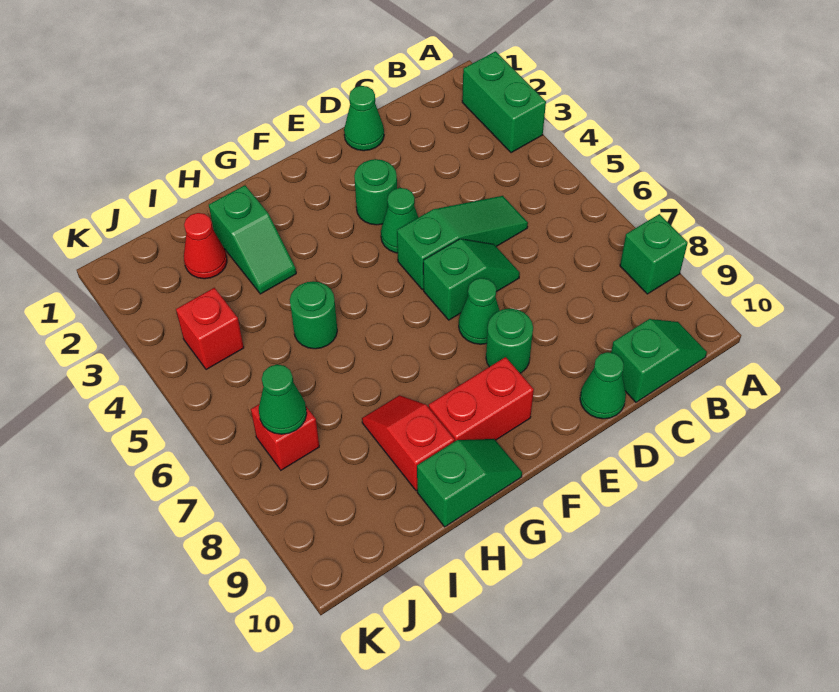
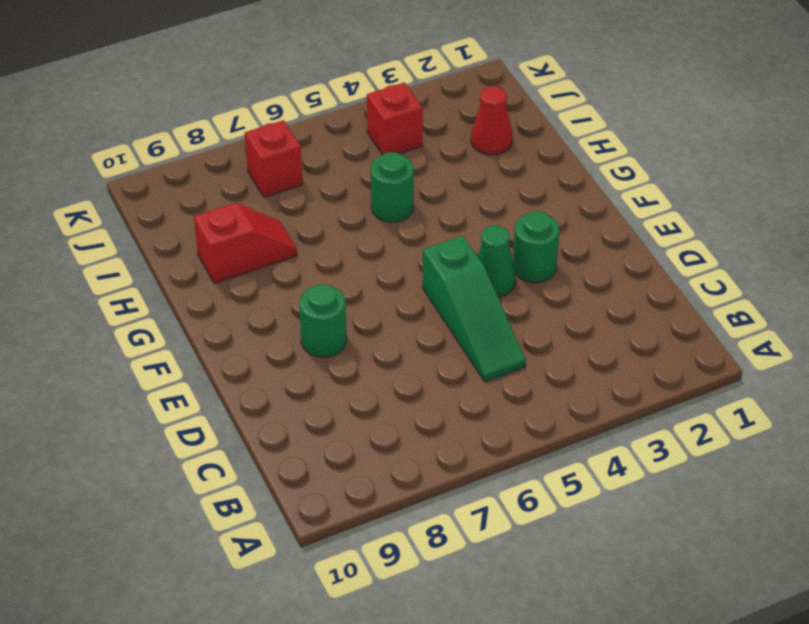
none -> green 1x2 brick [462,51,546,153]
none -> green 1x1 brick [620,214,688,294]
none -> green 1x2 slope [611,319,707,402]

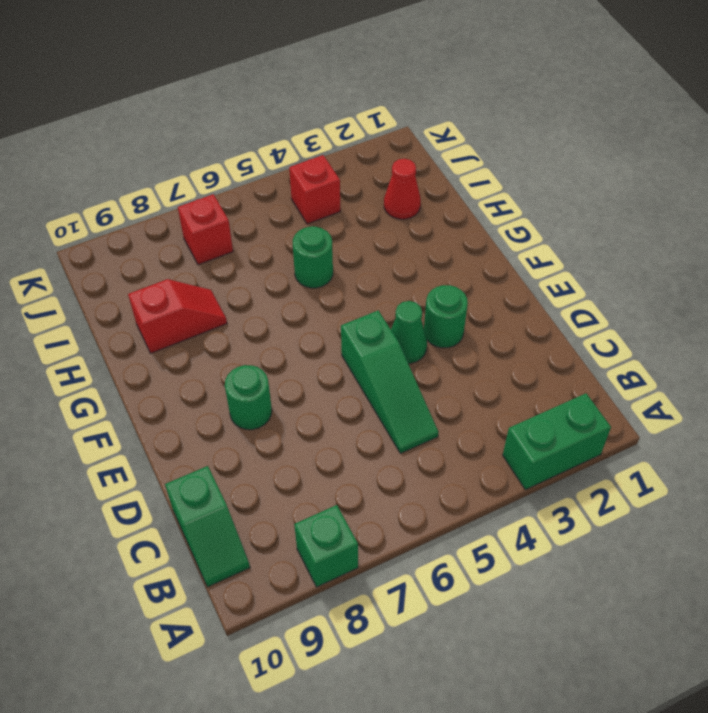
none -> green 1x1 cone [344,86,384,151]
none -> green 1x2 slope [423,239,520,320]
none -> green 1x1 cone [580,352,626,419]

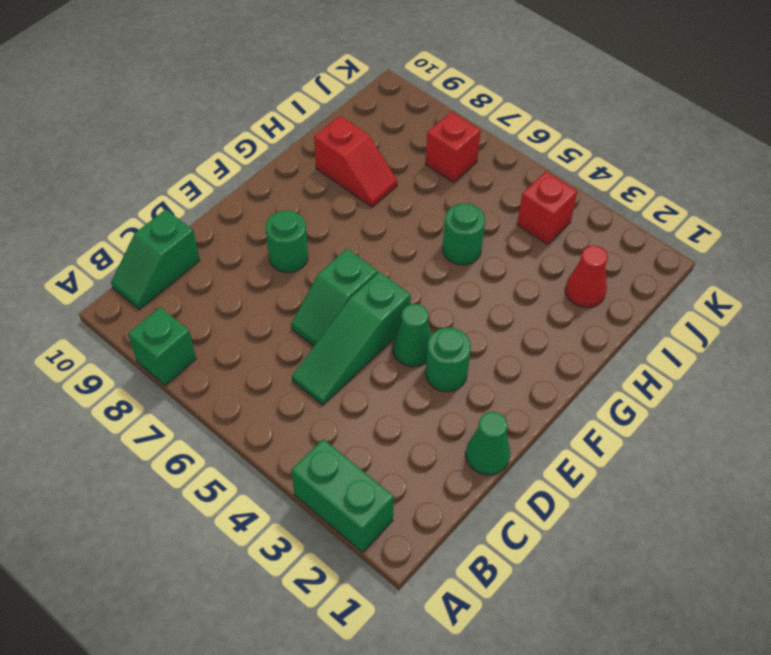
none -> green 1x1 cone [580,352,626,419]
none -> green 1x1 cone [459,278,500,344]
none -> red 1x2 brick [429,357,534,442]

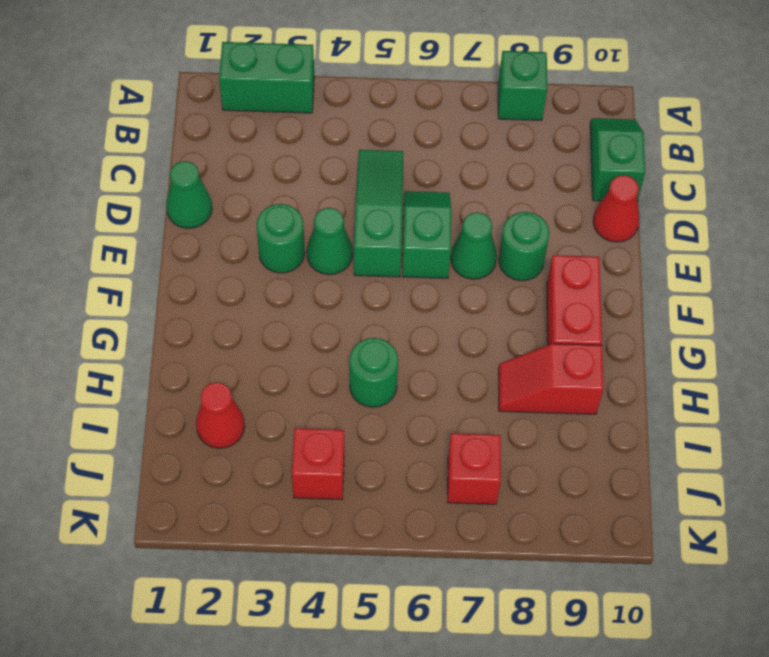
red 1x1 cone [593,175,639,242] -> green 1x1 cone [580,352,626,419]
none -> green 1x2 slope [417,439,522,527]
none -> green 1x2 slope [209,185,296,294]
none -> green 1x1 cone [259,364,307,434]

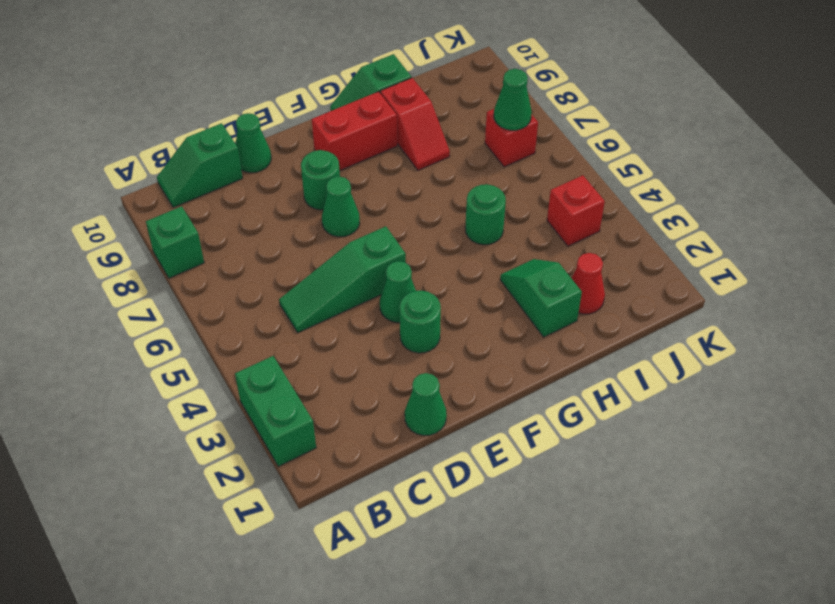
none -> green 1x2 slope [423,239,520,320]

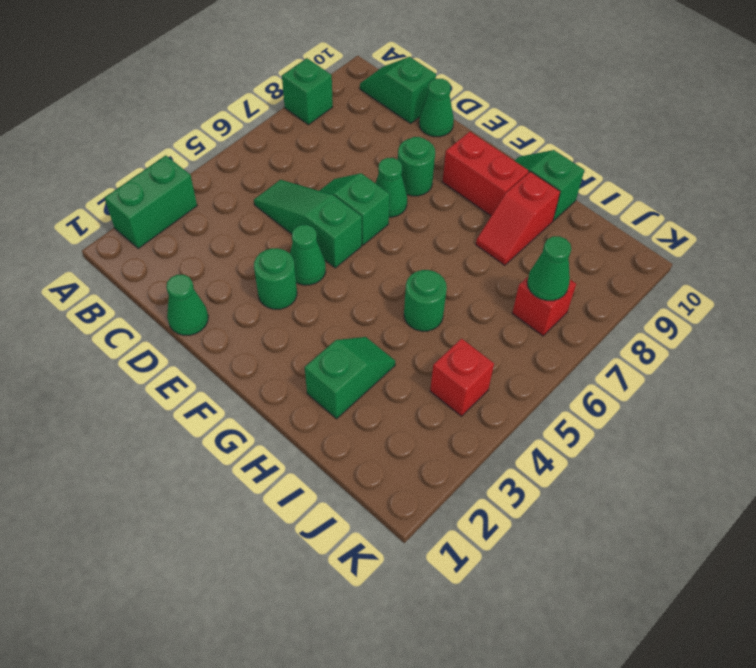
none -> red 1x1 cone [184,213,227,279]

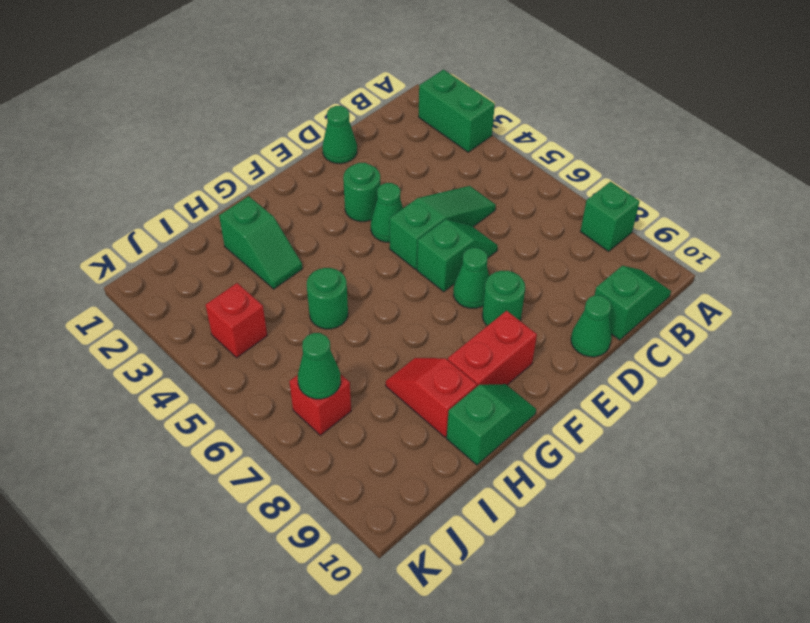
none -> red 1x1 cone [184,213,227,279]

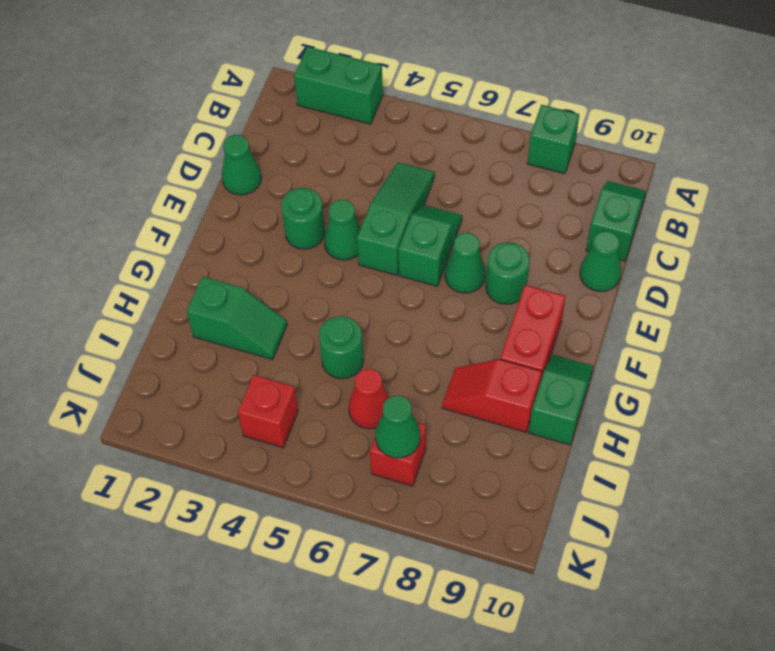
red 1x1 cone [349,369,389,429] -> red 1x1 cone moved to [184,213,227,279]

